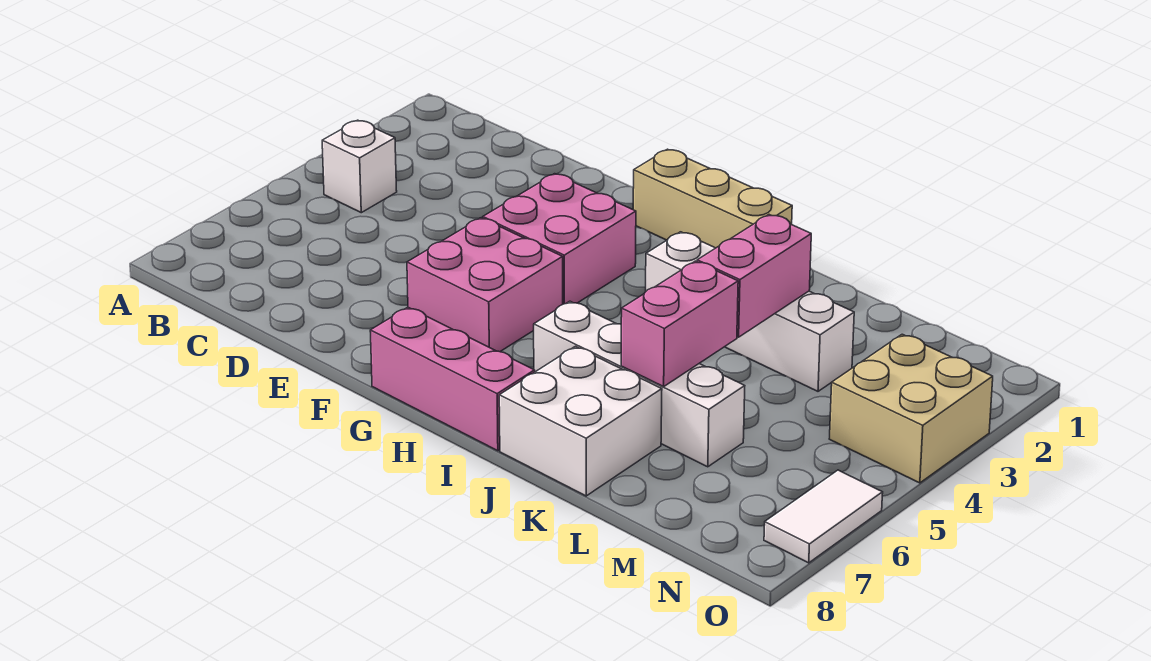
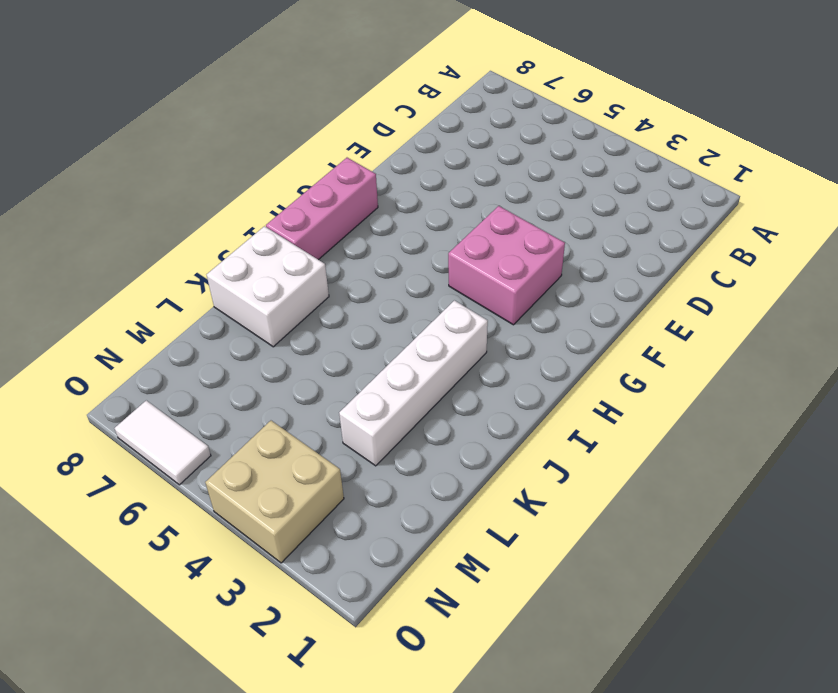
none -> white 1x1 brick [322,120,397,213]
none -> pink 2x2 brick [407,218,563,352]
none -> tan 1x3 brick [633,149,792,248]

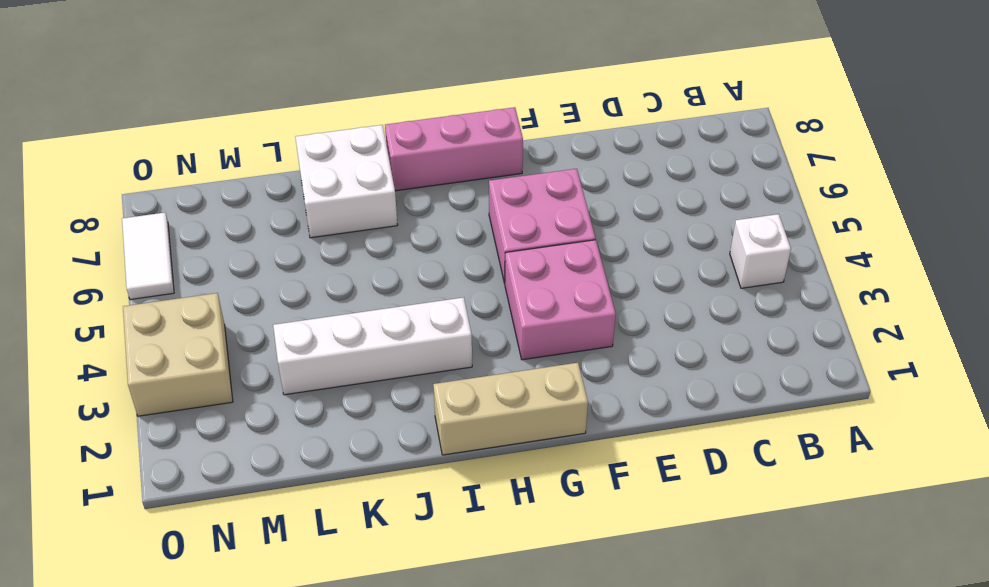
none -> white 1x4 brick [534,301,745,467]
none -> pink 1x2 brick [697,215,811,337]
none -> pink 1x2 brick [621,261,738,387]

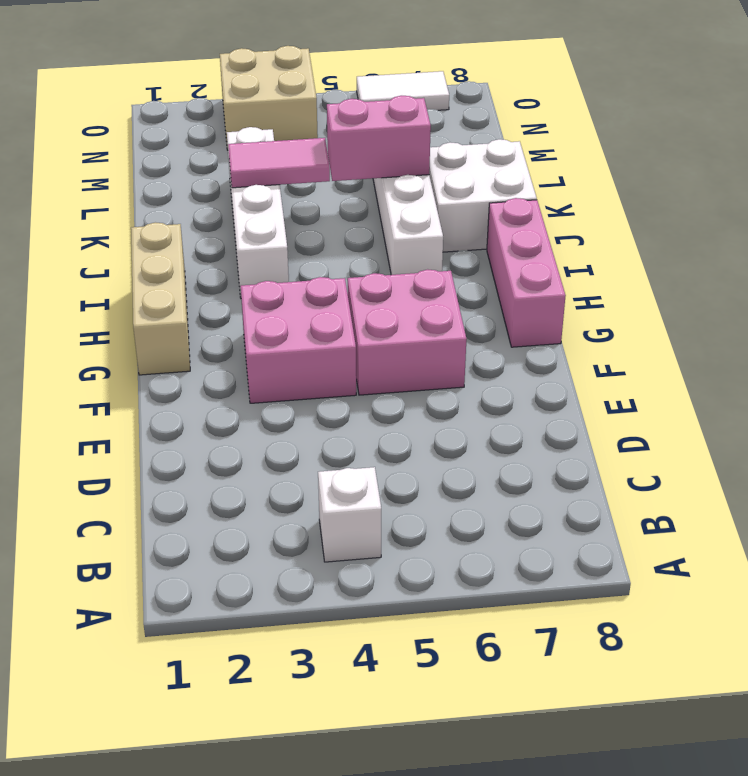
pink 1x2 tile [228,138,330,188] -> pink 1x2 brick [697,215,811,337]

